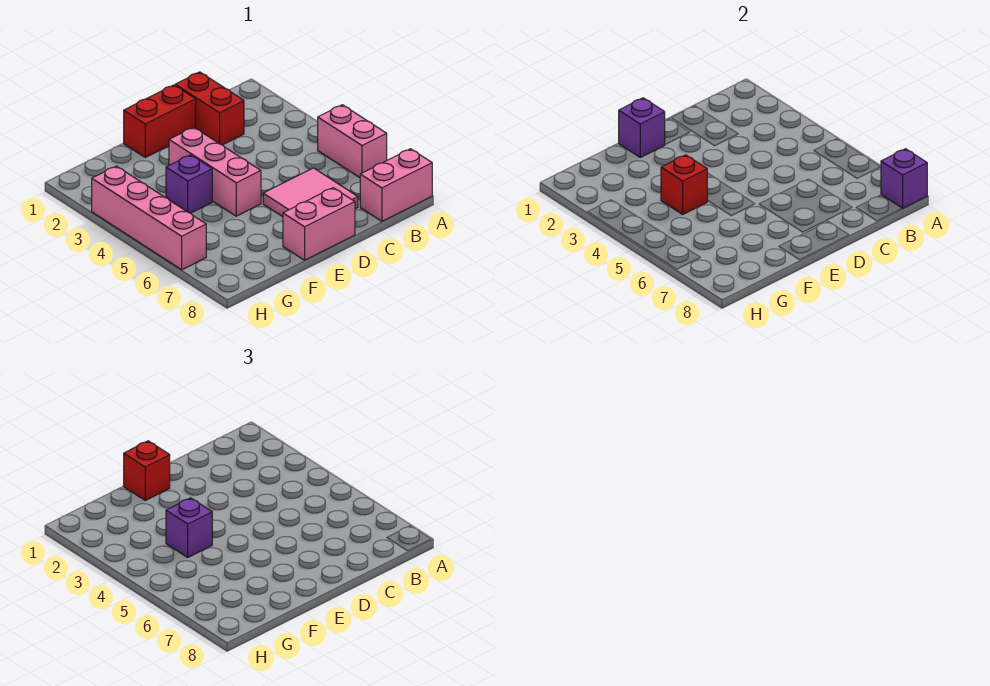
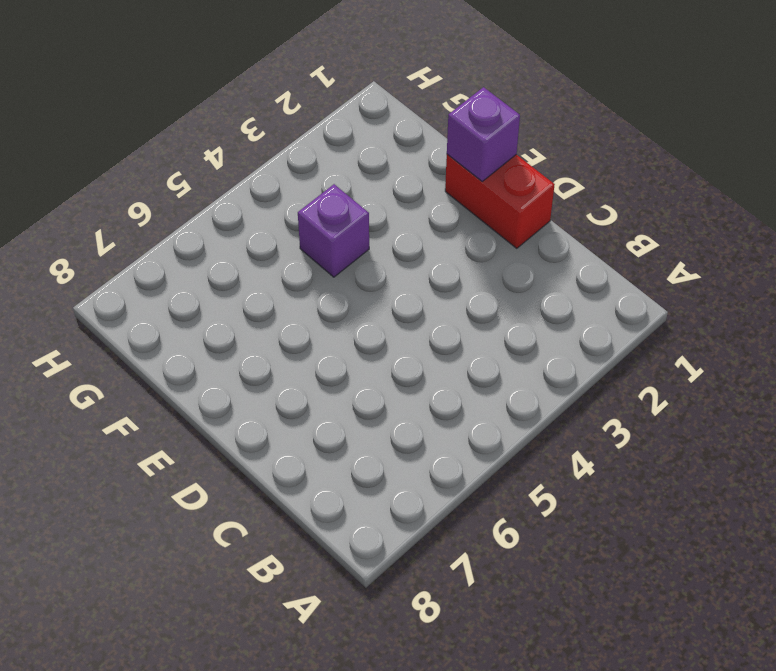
none -> pink 1x2 brick [318,105,387,178]
none -> pink 1x2 brick [360,149,432,221]
none -> red 1x2 brick [175,72,244,145]

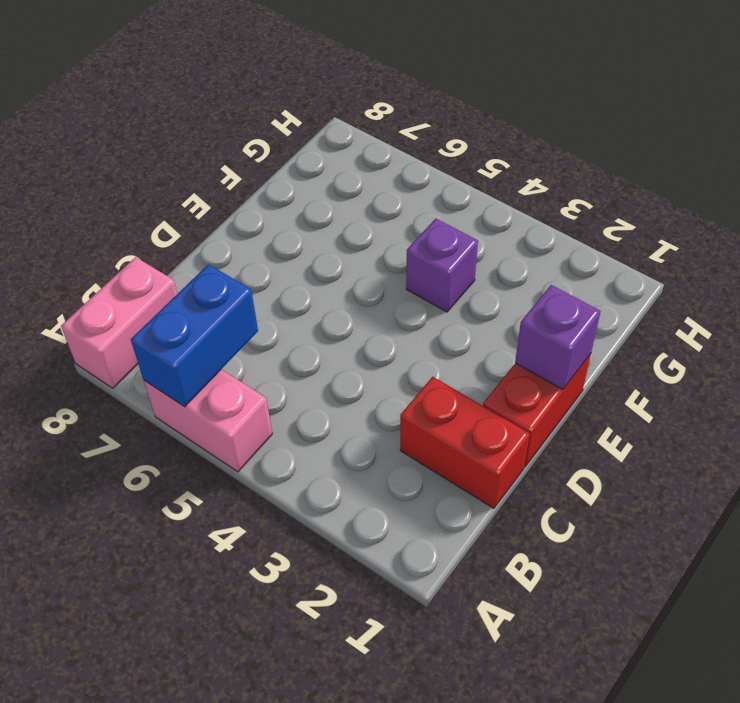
blue 1x2 brick [131,264,258,407] -> none
none -> pink 2x2 tile [263,168,358,217]
none -> pink 1x2 brick [283,188,355,260]
none -> pink 1x3 brick [169,127,261,216]

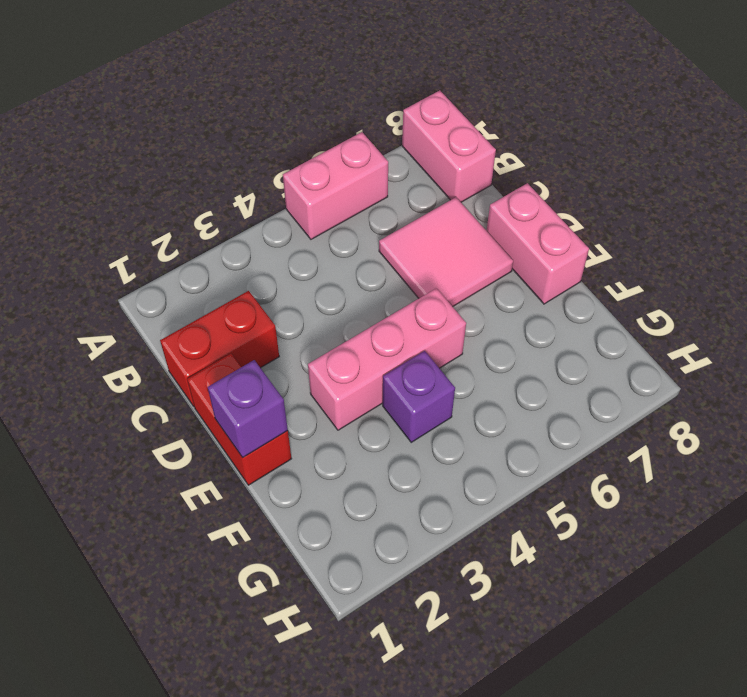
none -> pink 1x4 brick [92,166,206,270]
none -> purple 1x1 brick [881,149,927,208]
none -> red 1x1 brick [661,155,708,214]

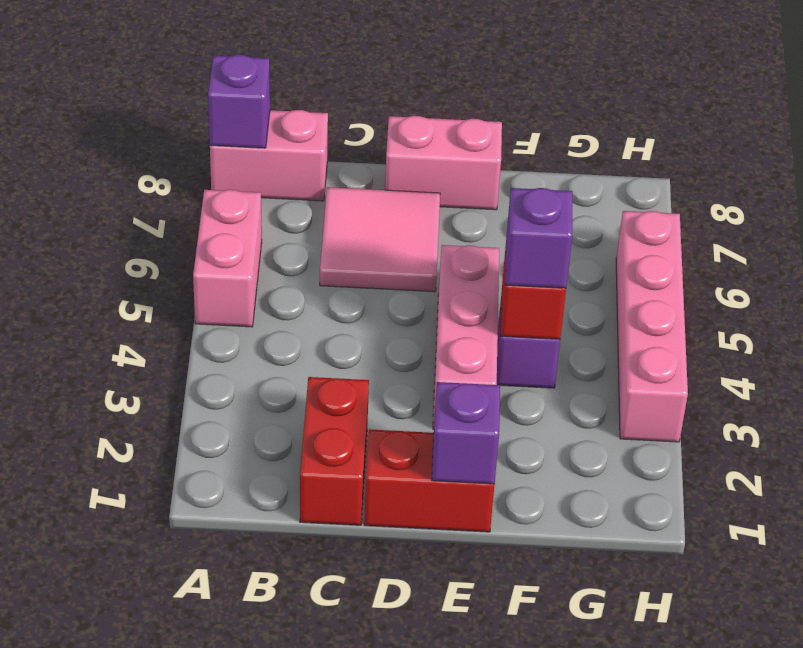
none -> red 1x1 brick [124,441,170,500]

